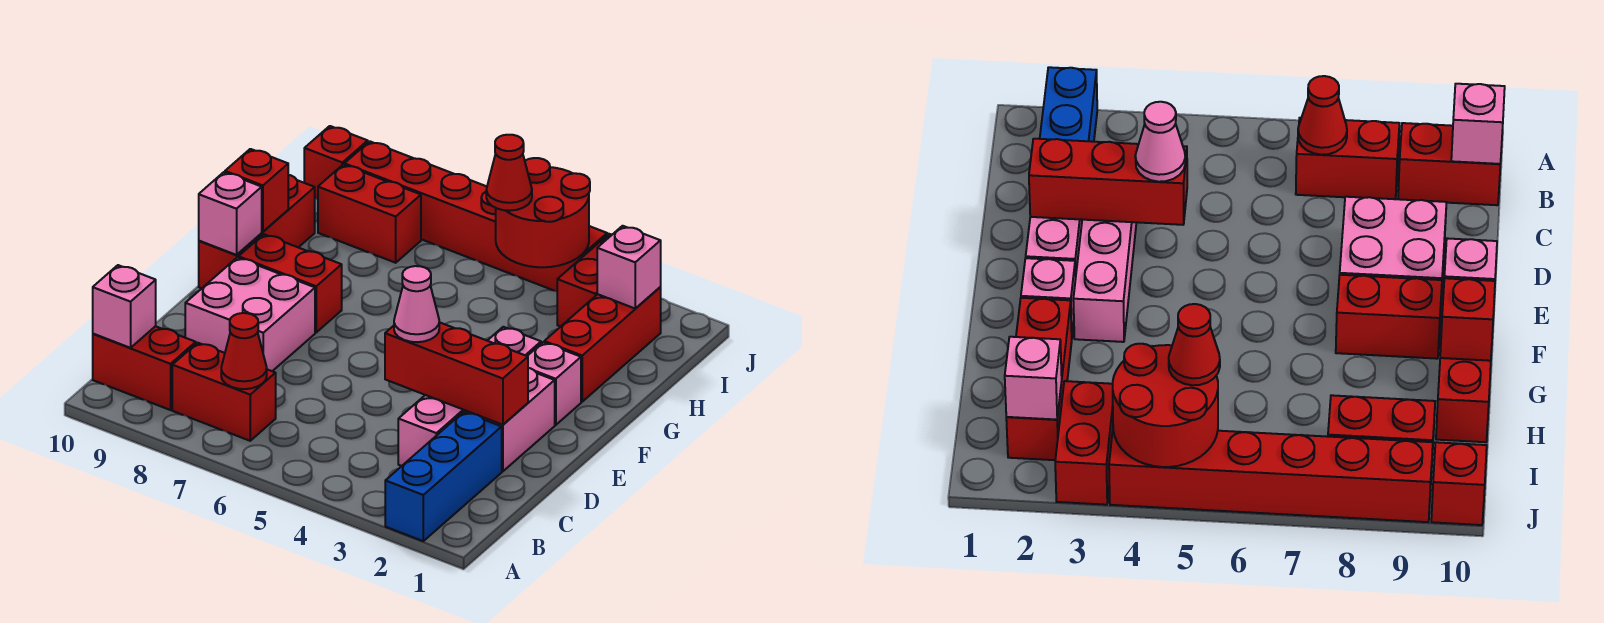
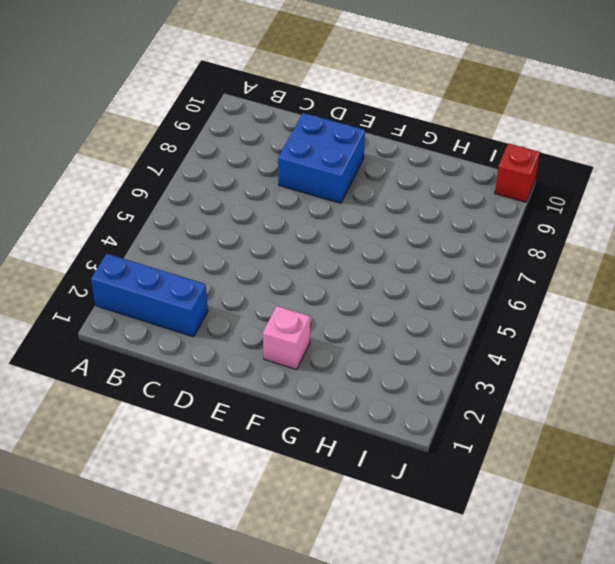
blue 2x2 brick [278,113,365,203] -> pink 2x2 brick [185,258,315,371]
none -> red 1x2 brick [172,343,276,441]
none -> red 1x2 brick [93,326,196,410]
none -> pink 1x4 brick [398,327,541,466]

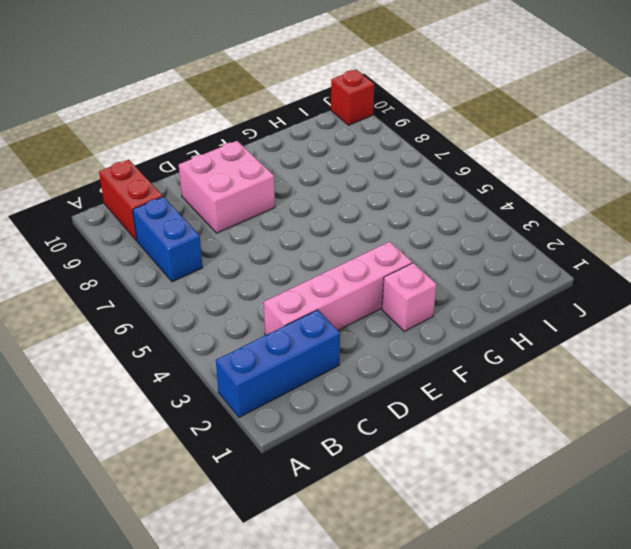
blue 1x2 brick [133,197,203,282] -> red 1x2 brick [172,343,276,441]
none -> pink 1x2 brick [465,368,555,472]
none -> red 1x2 brick [238,234,342,332]
none -> red 1x3 brick [199,175,315,288]

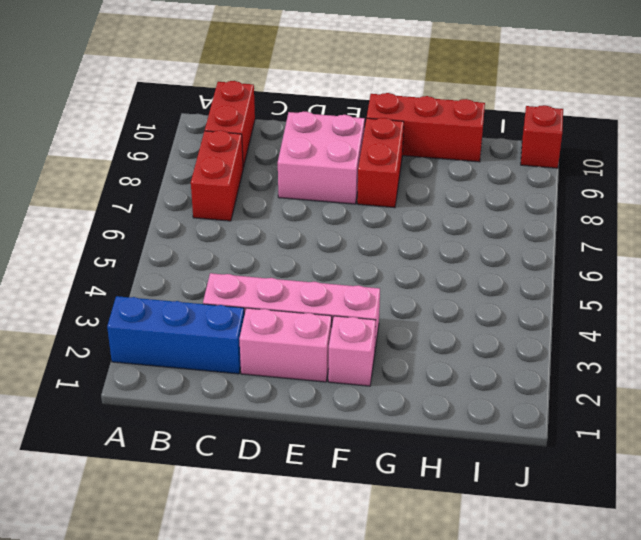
none -> red 1x3 brick [544,287,661,402]
none -> red 1x2 brick [557,234,611,327]
none -> red 1x2 brick [318,165,421,263]

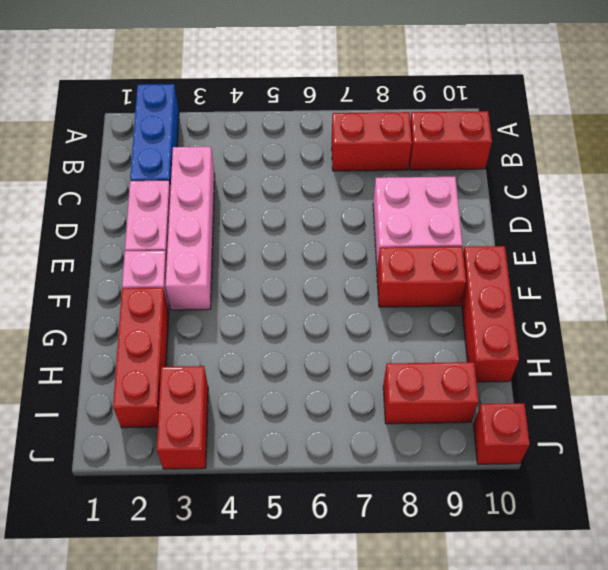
none -> red 1x6 brick [344,141,607,291]
none -> red 1x1 cone [221,313,267,389]
none -> pink 1x1 brick [93,265,156,348]

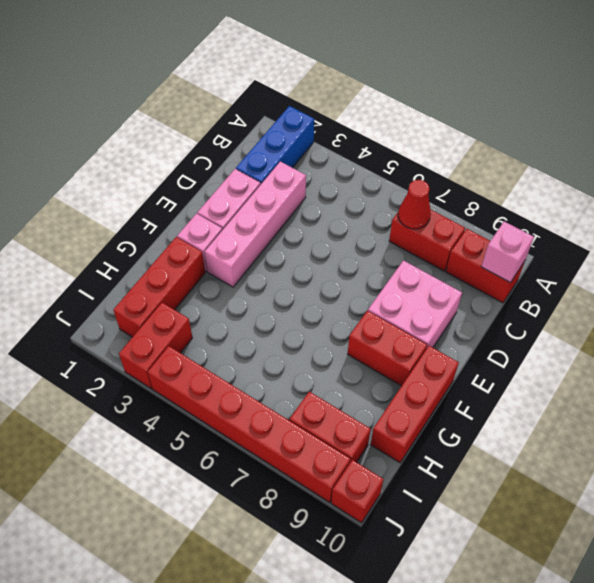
none -> red 1x3 brick [385,322,528,425]
none -> pink 1x1 brick [199,172,262,255]
none -> red 1x1 brick [225,149,288,232]

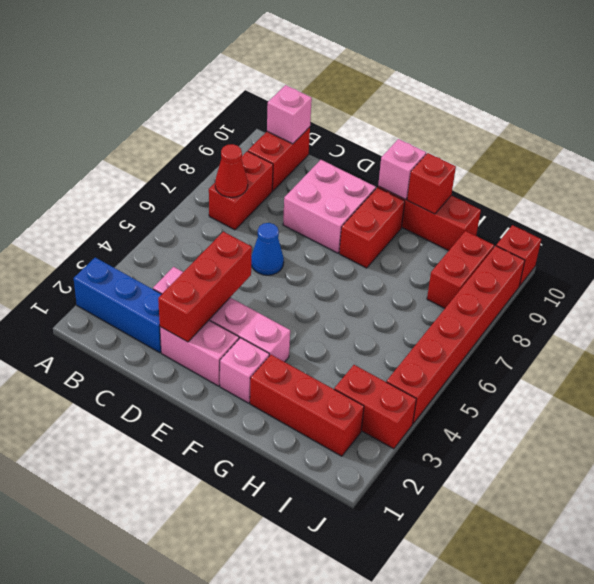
blue 1x1 cone [251,223,284,275] -> none
none -> pink 1x1 brick [597,226,661,309]
none -> red 2x2 round brick [496,158,590,267]
none -> pink 1x1 cone [394,266,439,342]

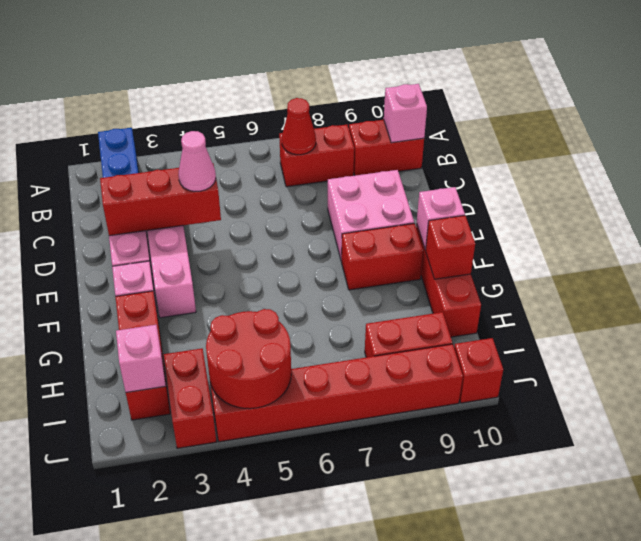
none -> red 1x1 cone [486,135,532,211]

